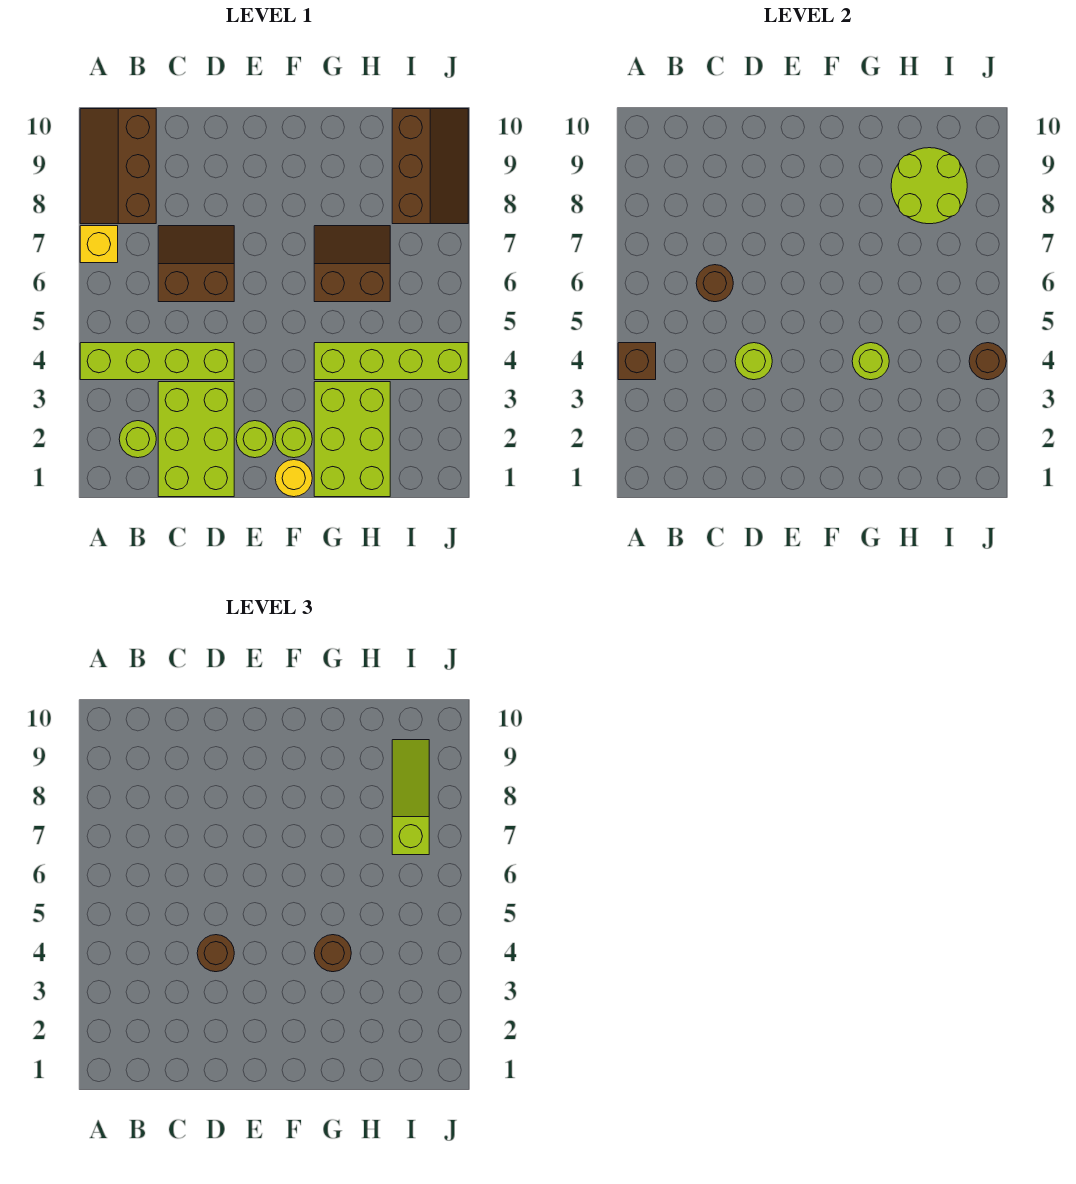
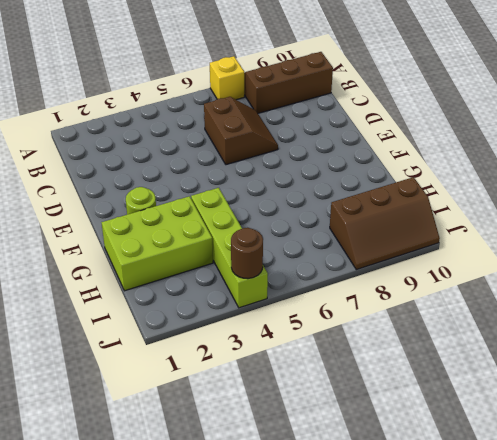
none -> lime 1x4 brick [80,343,234,380]
none -> lime 1x1 round brick [119,421,156,458]
none -> lime 2x3 brick [158,382,234,497]

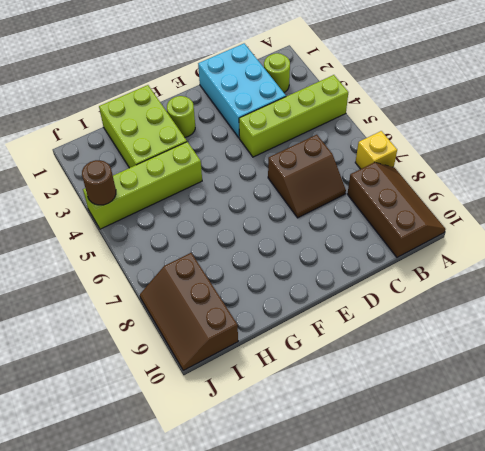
cyan 2x3 brick [198,43,286,138] -> lime 2x3 brick [158,382,234,497]
none -> lime 1x1 round brick [236,421,273,458]
none -> yellow 1x1 round brick [275,460,312,497]
none -> brown 2x2 slope [314,226,390,302]

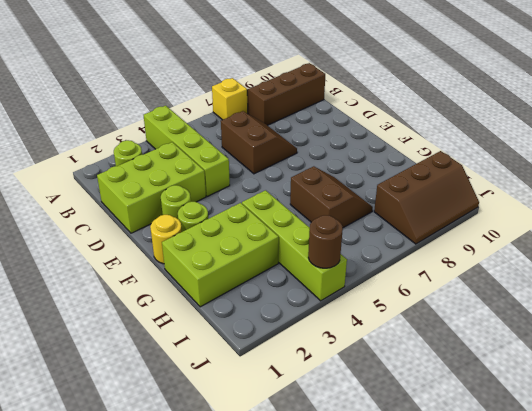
none -> brown 1x1 brick [618,343,656,380]
none -> brown 1x1 round brick [696,265,733,302]
none -> lime 1x1 round brick [735,343,772,380]

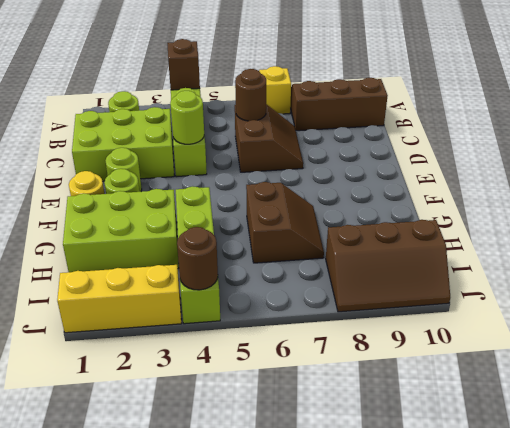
yellow 1x3 brick [57,265,181,333] -> none
none -> lime 1x1 round brick [852,343,889,380]
none -> lime 2x2 round brick [891,148,967,224]
none -> brown 1x1 round brick [197,935,234,972]

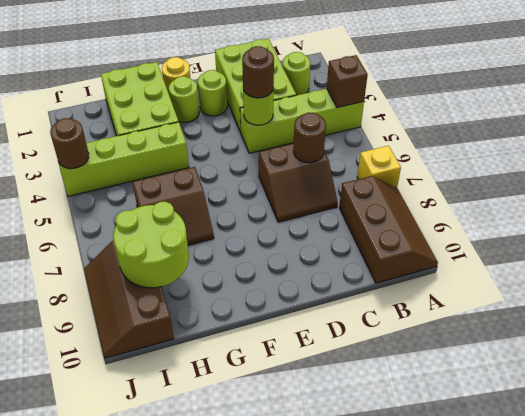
none -> lime 1x1 round brick [852,343,889,380]
none -> brown 1x1 round brick [314,935,351,972]
none -> lime 1x3 slope [392,740,429,855]

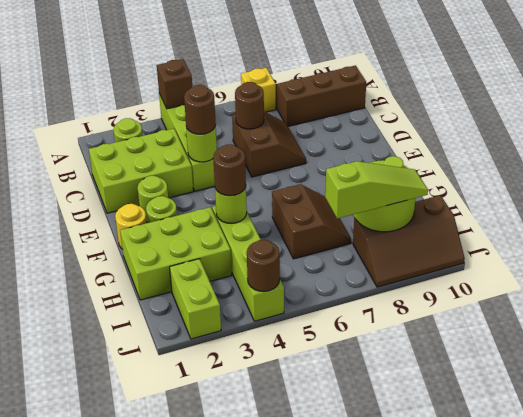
lime 1x2 brick [170,259,221,339] -> none

